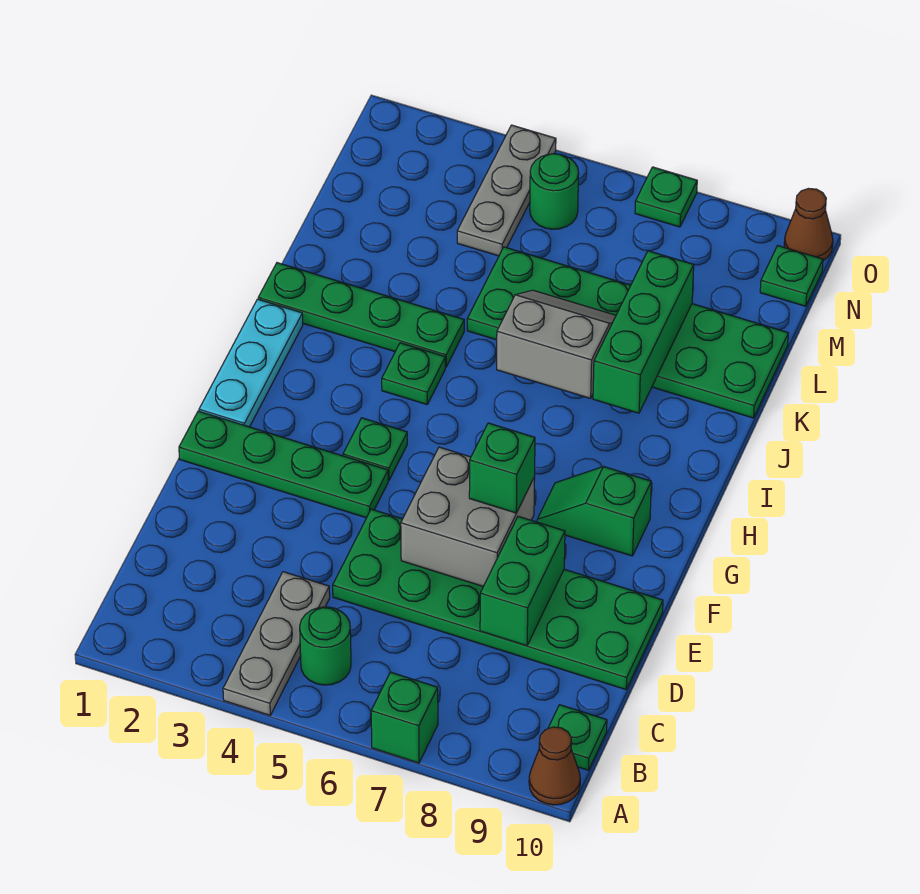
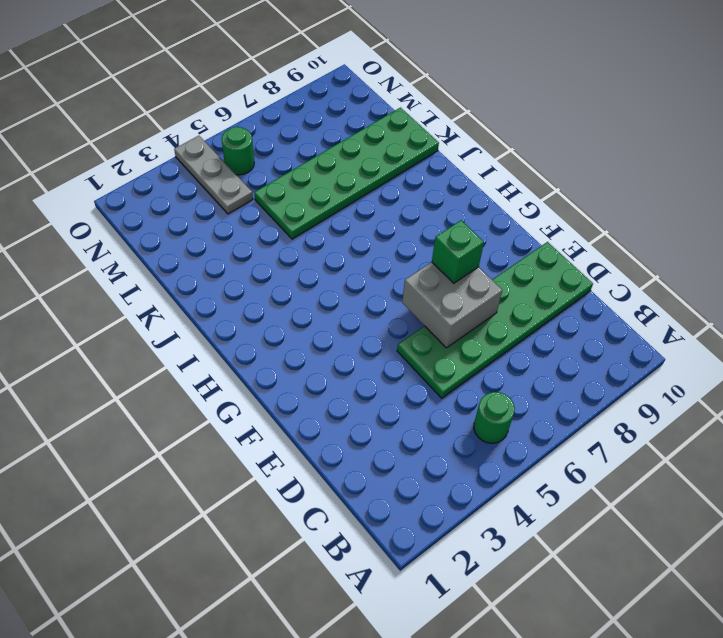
none -> grey 1x3 plate [223,572,330,715]
none -> green 1x1 brick [371,672,438,763]
none -> brown 1x1 cone [529,727,580,805]

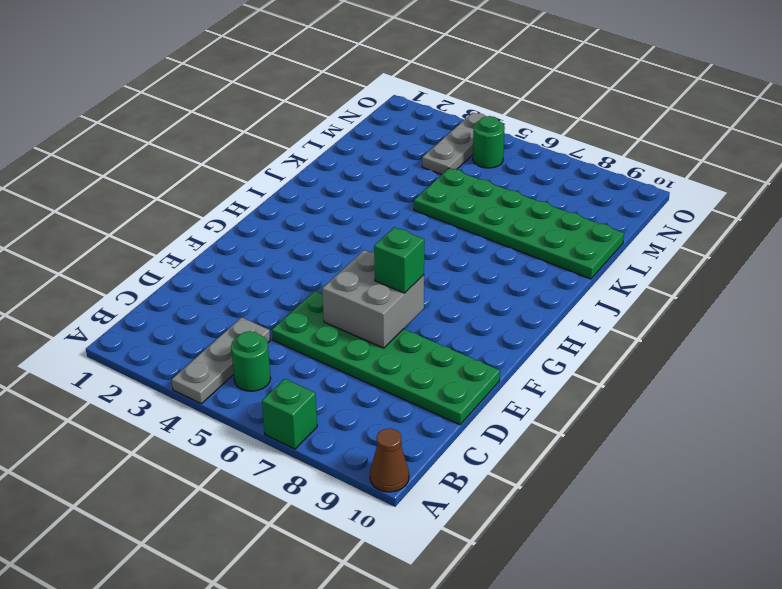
none -> green 1x1 plate [548,705,607,770]
none -> green 1x4 plate [179,411,388,518]
none -> cyan 1x3 plate [199,299,303,427]

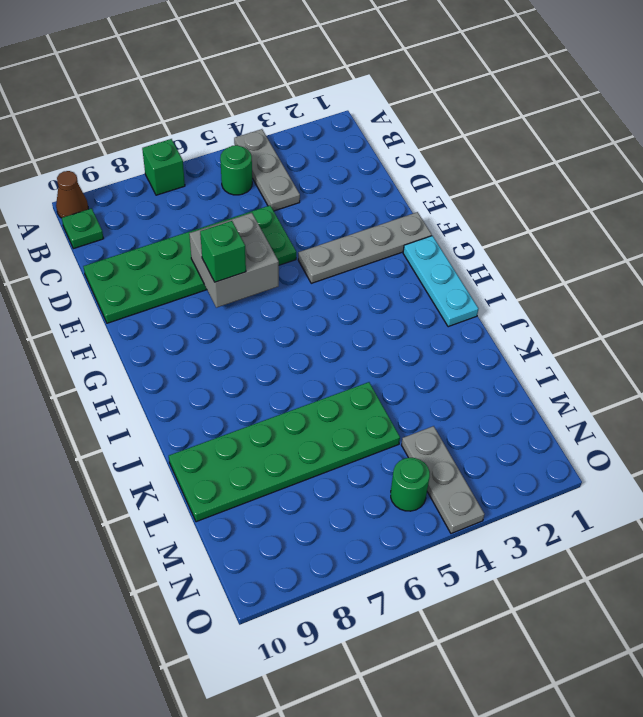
grey 1x4 plate [298,212,432,283] -> green 1x4 plate [179,411,388,518]
none -> green 1x1 plate [343,418,407,480]
none -> green 1x2 slope [537,467,651,556]
none -> green 1x1 plate [382,343,445,404]

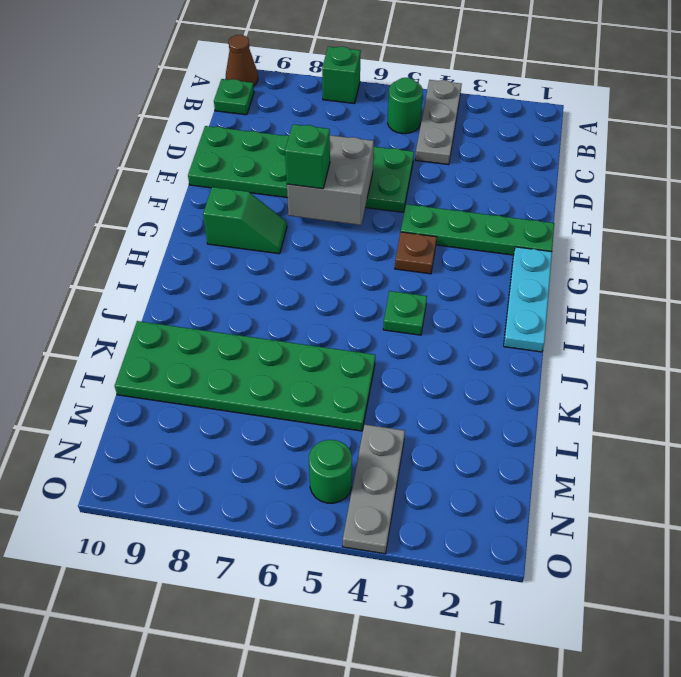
brown 1x1 plate [395,232,437,274] -> green 1x1 plate [343,418,407,480]
none -> green 1x4 plate [258,263,464,367]
none -> green 1x1 plate [760,246,823,306]
none -> green 1x1 plate [635,167,697,227]

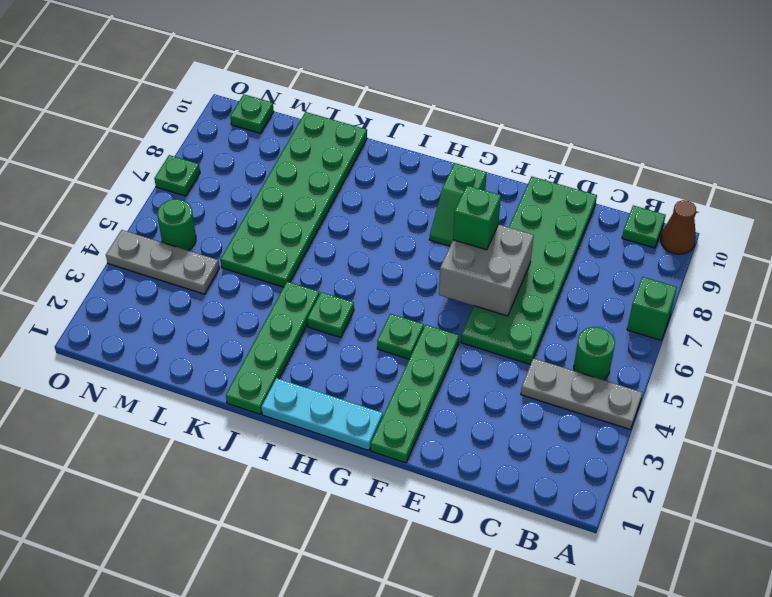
none -> brown 1x1 cone [784,189,833,260]
none -> green 1x2 brick [480,516,565,646]
none -> grey 2x2 slope [497,290,616,398]

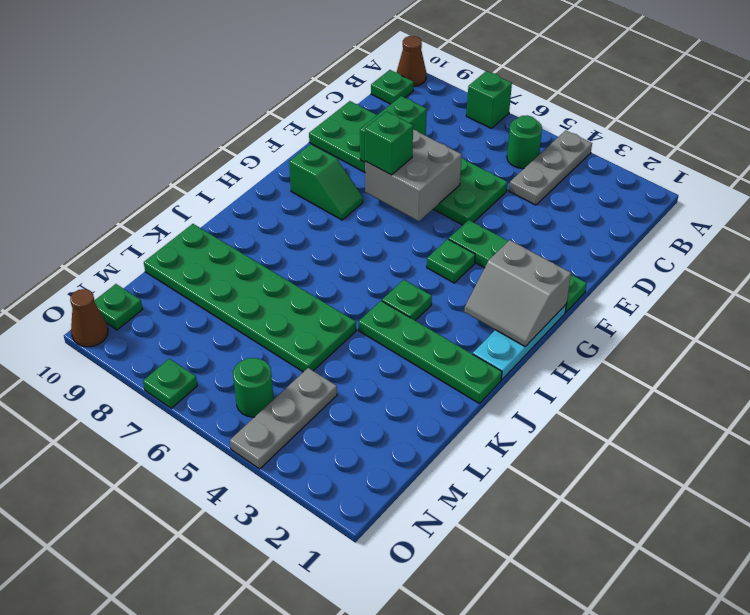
grey 2x2 slope [464,240,571,347] -> grey 2x2 slope moved to [497,290,616,398]
none -> green 1x3 brick [593,251,694,413]

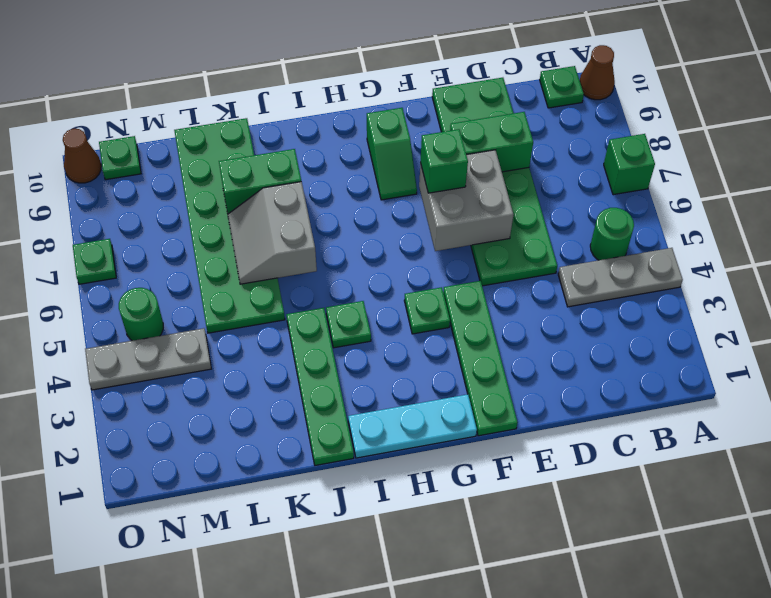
green 1x2 brick [219,149,301,214] -> green 1x3 brick [593,251,694,413]

